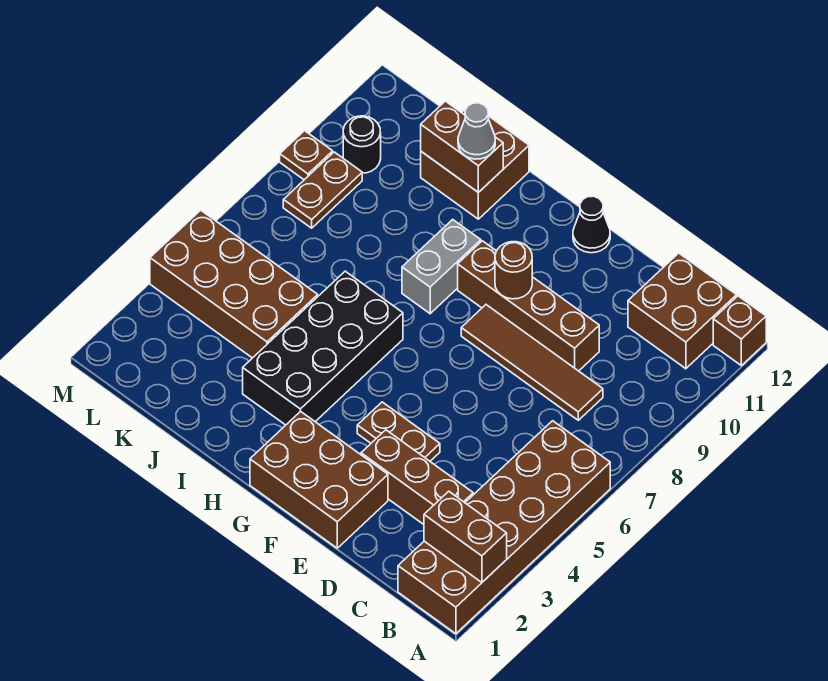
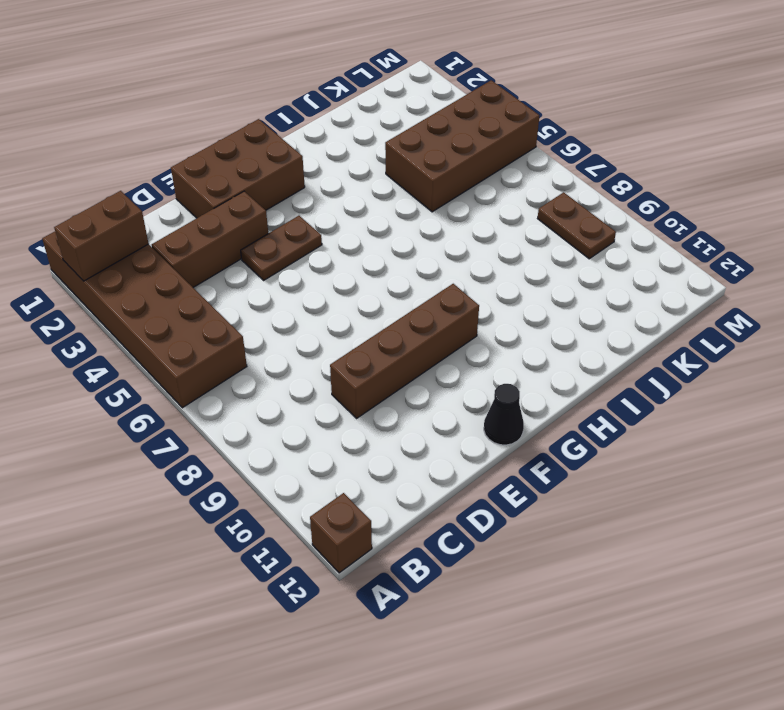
none -> brown 2x2 brick [628,253,737,369]
none -> brown 1x4 tile [461,305,603,420]
none -> black 2x4 brick [243,271,403,425]

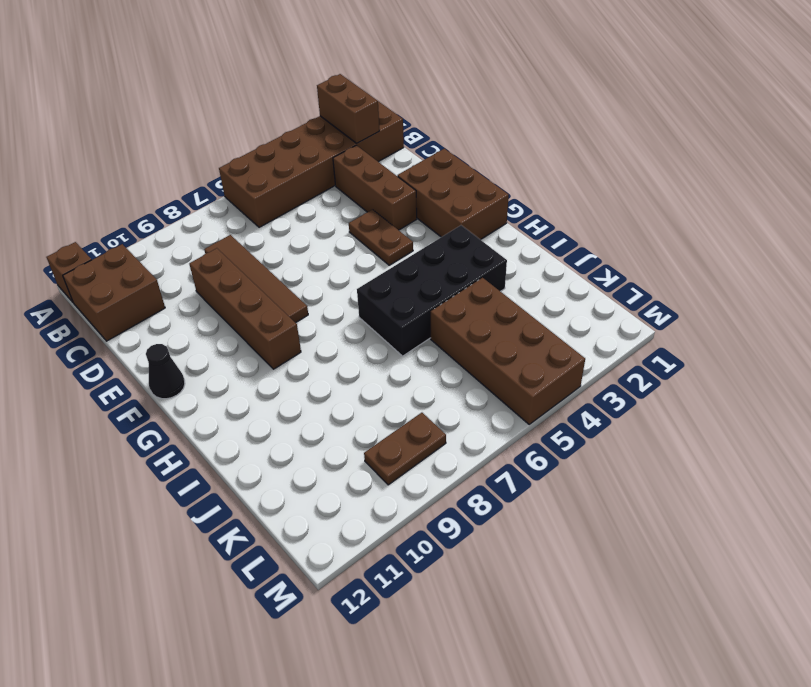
none -> grey 1x2 brick [402,220,481,314]
none -> brown 2x2 brick [421,109,529,219]
none -> black 1x1 round brick [343,116,381,173]

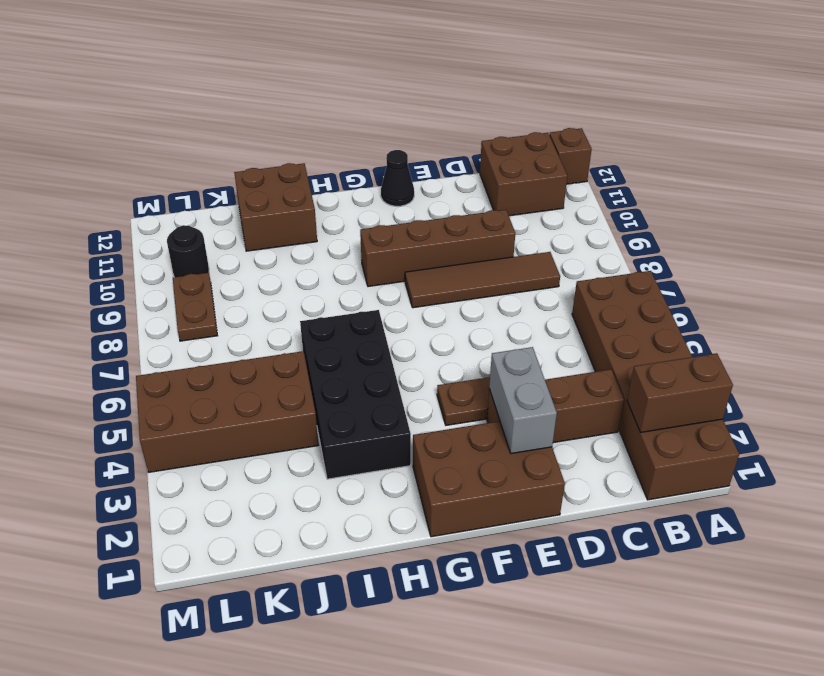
grey 1x2 brick [489,347,557,454] -> grey 1x2 brick moved to [402,220,481,314]
none -> brown 1x1 plate [280,131,333,180]
none -> brown 1x1 round brick [495,242,532,299]
none -> brown 1x2 brick [421,101,503,192]

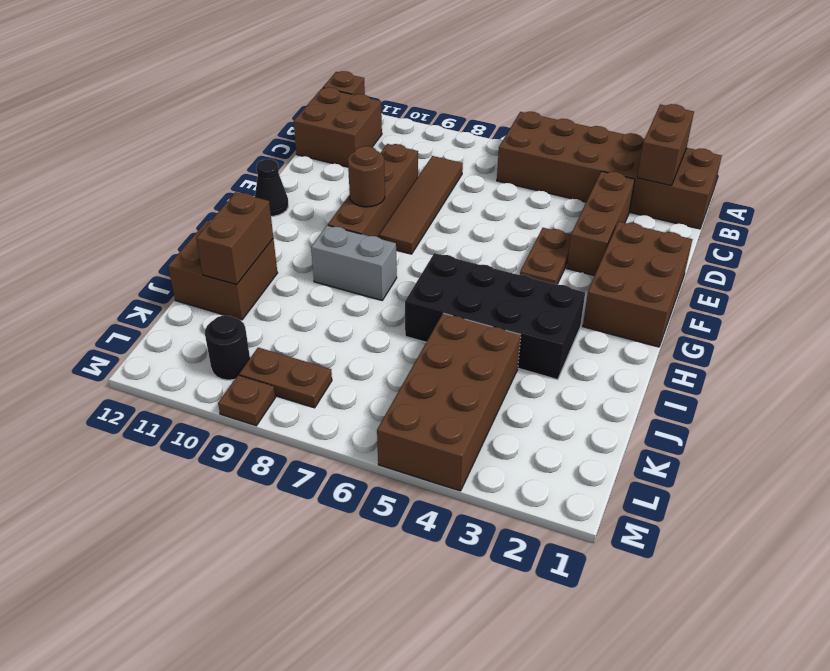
none -> grey 1x1 cone [458,103,495,159]

